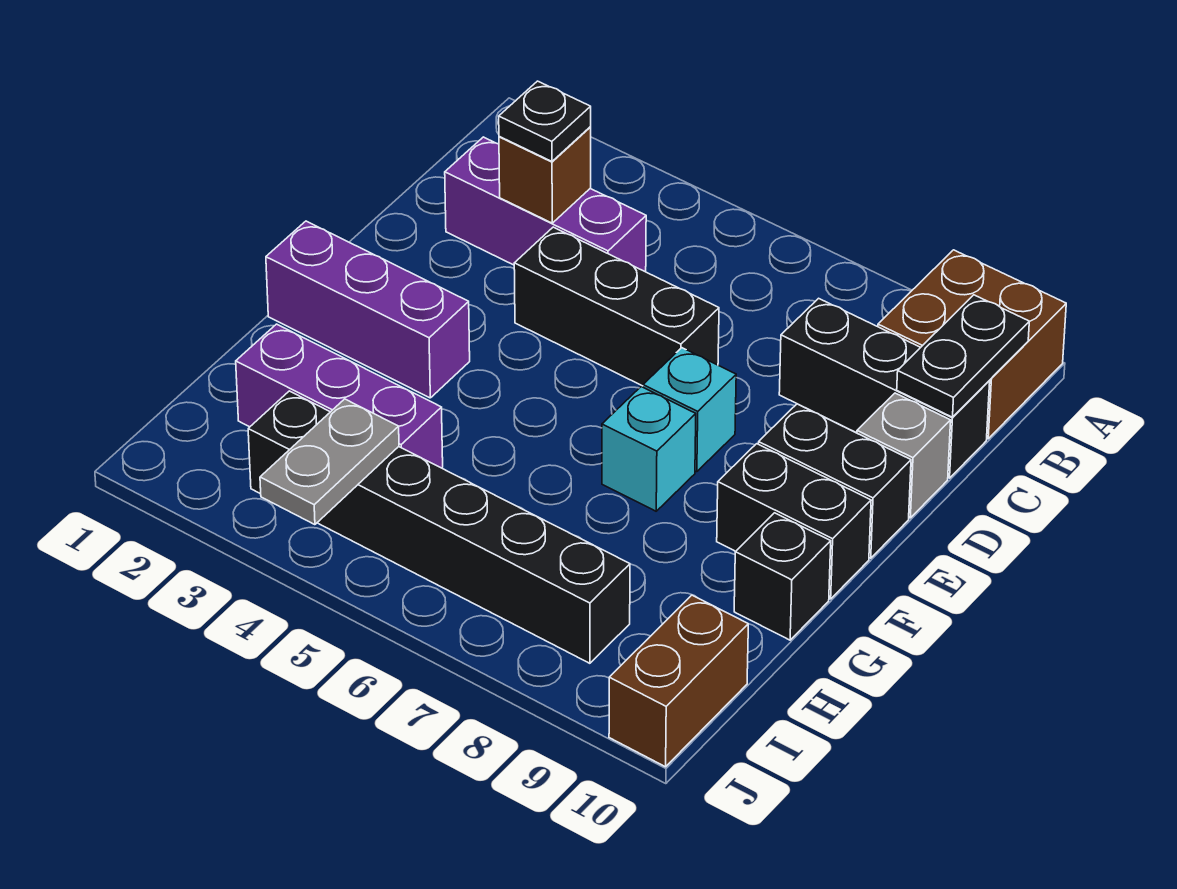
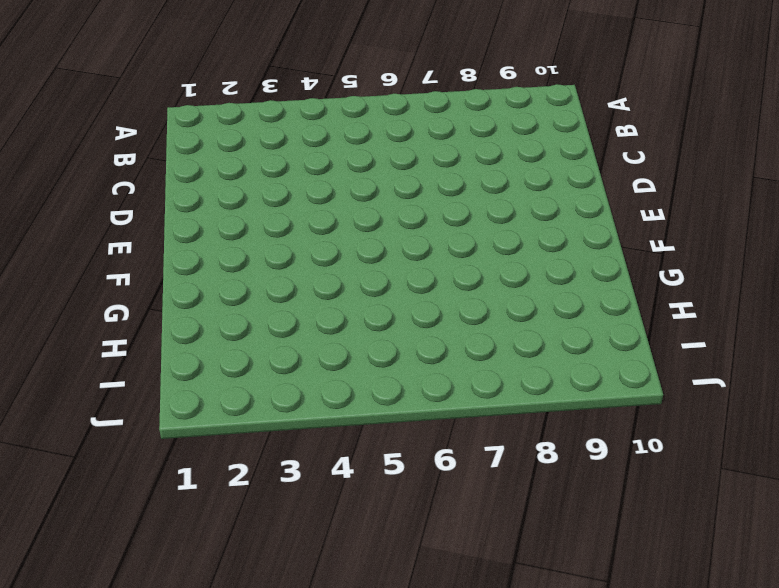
none -> brown 2x2 brick [878,250,1066,439]
none -> purple 1x3 brick [445,137,646,272]
none -> black 1x3 brick [779,298,990,478]

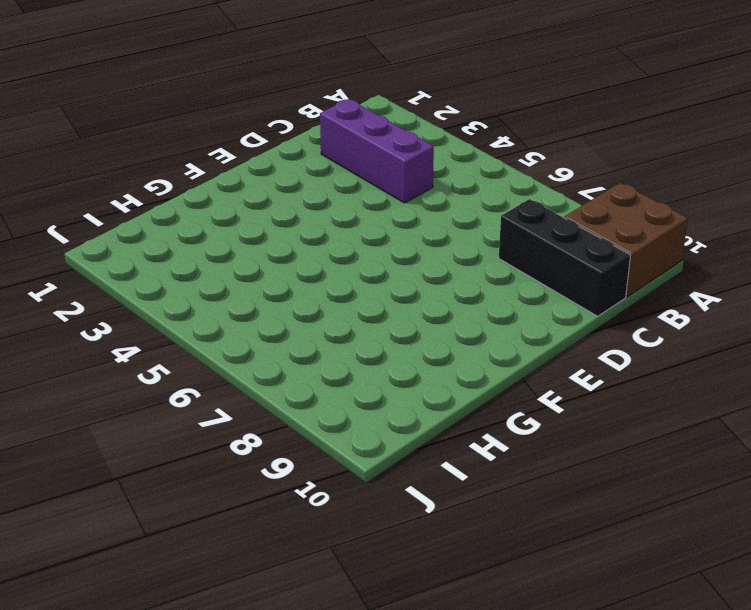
none -> black 1x3 brick [514,227,719,386]
none -> grey 1x1 brick [857,393,951,518]
none -> cyan 1x1 brick [643,348,736,472]

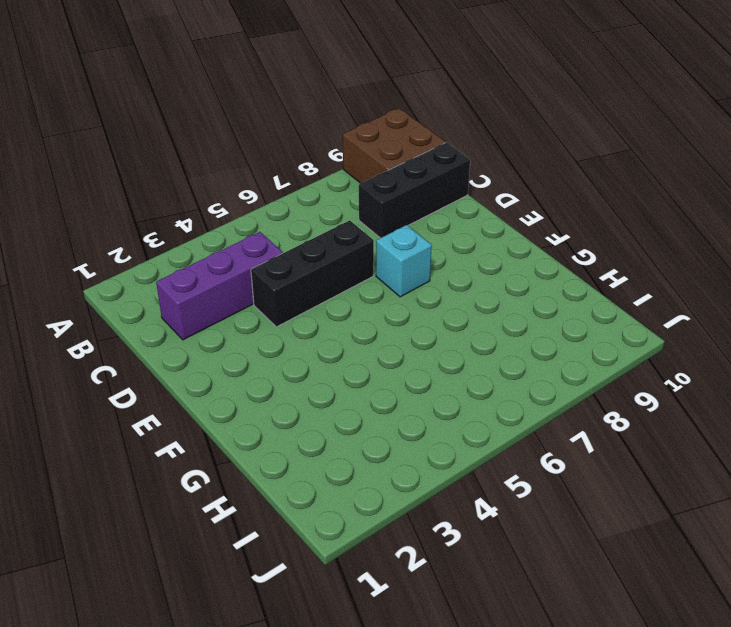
none -> grey 1x1 brick [857,393,951,518]
none -> black 1x2 brick [758,404,911,558]
none -> purple 1x3 brick [266,221,470,398]

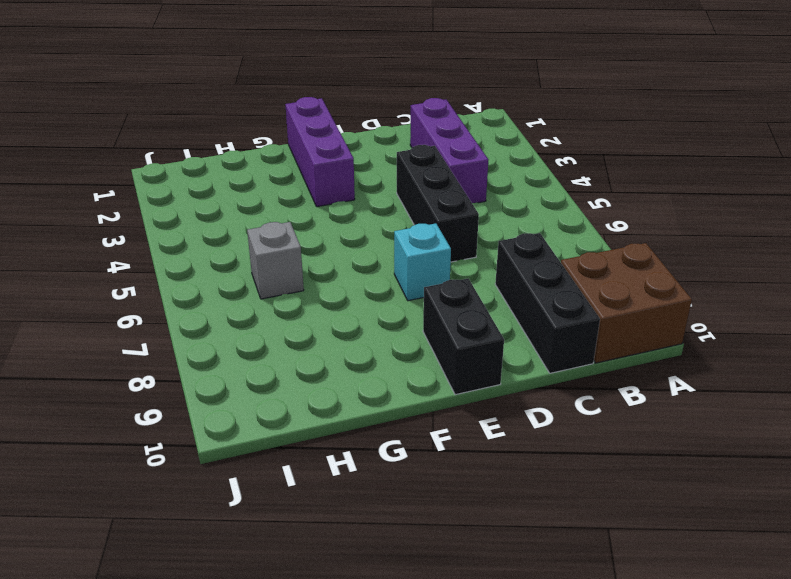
grey 1x1 brick [247,222,304,299] -> grey 1x1 brick moved to [857,393,951,518]
none -> cyan 1x1 brick [602,387,696,511]
none -> black 1x2 brick [717,444,871,599]
none -> black 1x1 brick [734,513,831,640]

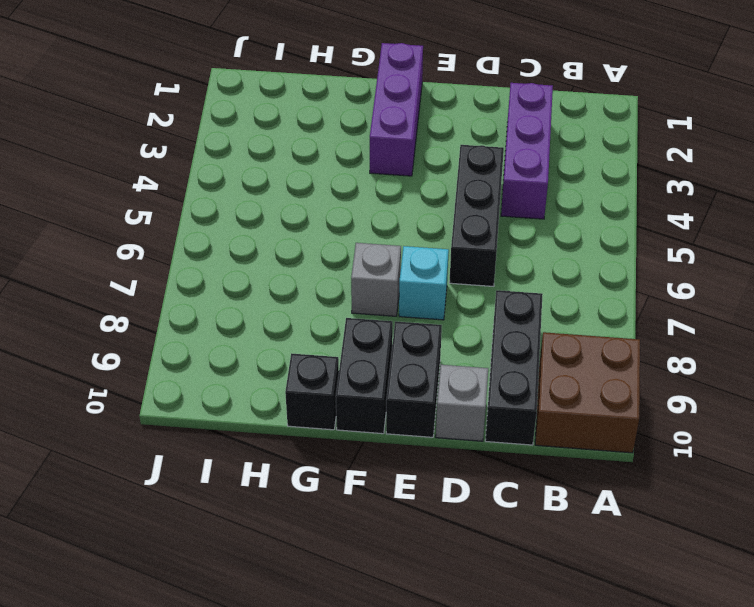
grey 1x1 brick [351,243,401,316] -> cyan 1x1 brick [602,387,696,511]
none -> purple 1x3 brick [236,324,443,468]
none -> black 1x6 brick [248,391,630,663]
none -> brown 1x2 brick [609,595,748,767]

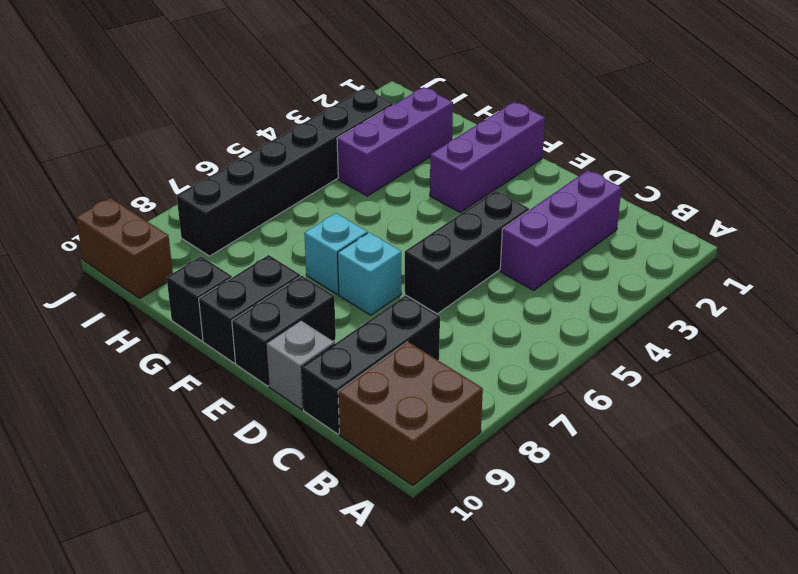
none -> black 1x2 plate [897,295,1029,417]
none -> brown 1x1 brick [499,127,591,223]
none -> grey 1x2 plate [260,399,399,525]

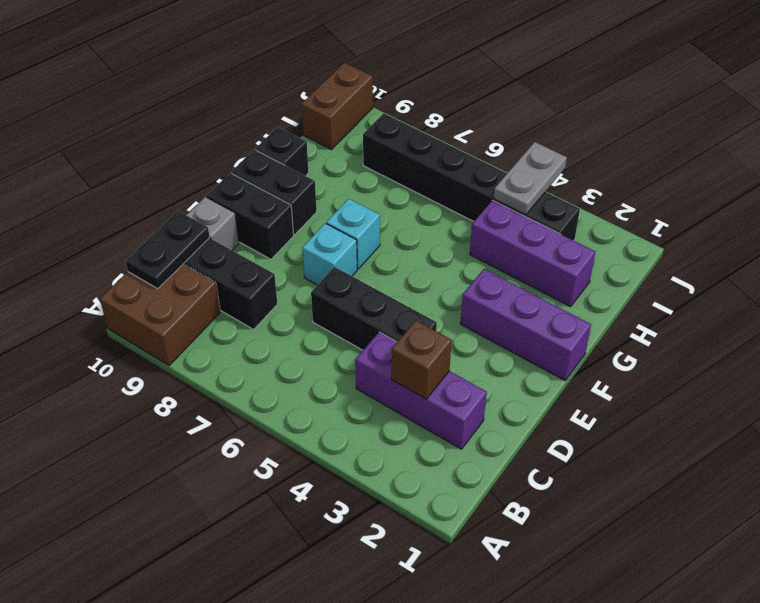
none -> black 1x1 plate [499,81,591,161]

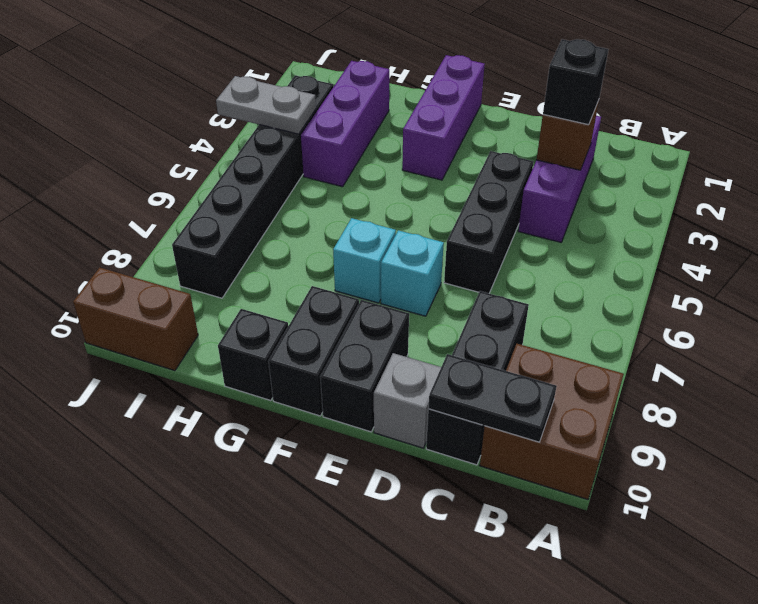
black 1x1 brick [543,39,608,125] -> black 1x1 plate [499,81,591,161]

